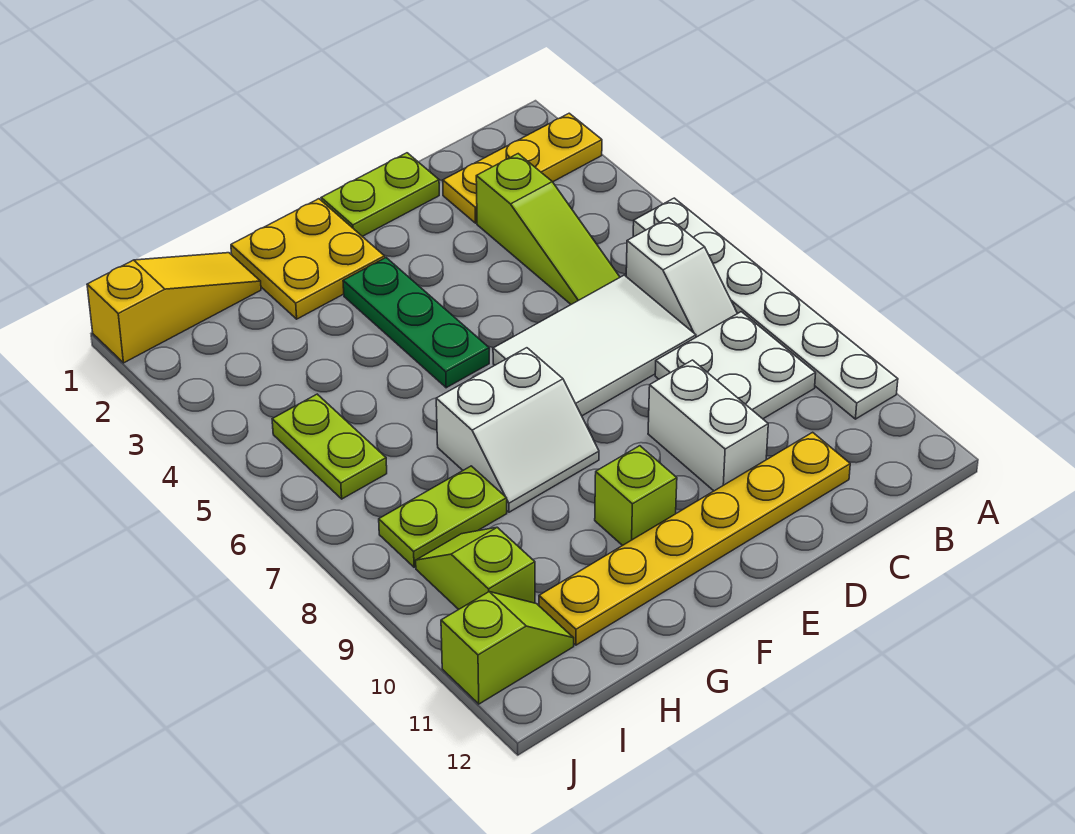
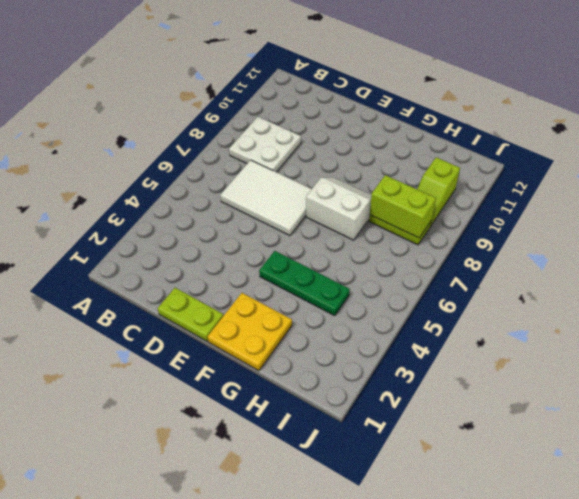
green 1x3 plate [259,251,350,316] -> green 1x3 plate turned to [343,258,489,388]
lime 1x2 brick [370,175,436,238] -> none
none -> yellow 1x3 plate [443,113,602,223]
none -> white 1x6 plate [633,198,898,419]
none -> white 1x2 slope [626,218,737,337]

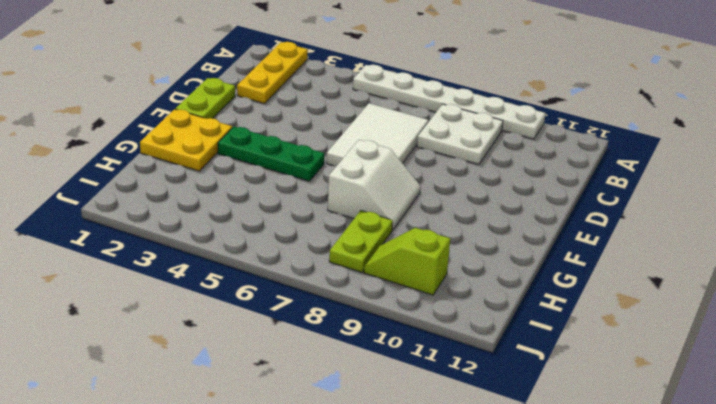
none -> white 1x2 slope [626,218,737,337]
none -> lime 1x3 slope [476,154,620,304]
none -> yellow 1x6 plate [539,432,850,645]

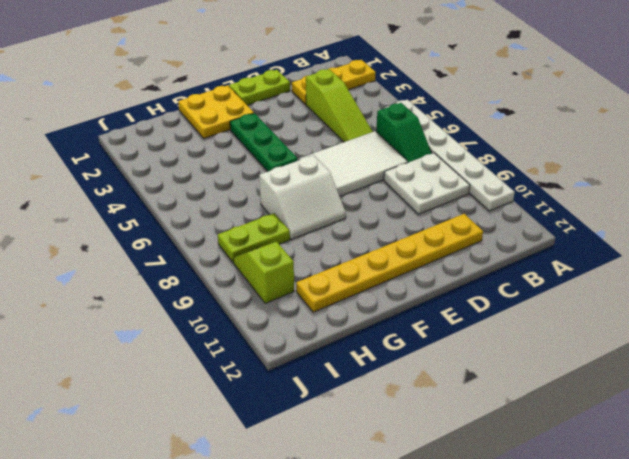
green 1x2 slope [376,103,432,162] -> white 1x2 slope [626,218,737,337]
none -> white 1x2 brick [648,360,768,491]
none -> lime 1x1 brick [595,446,677,546]
none -> yellow 1x3 slope [87,253,261,363]

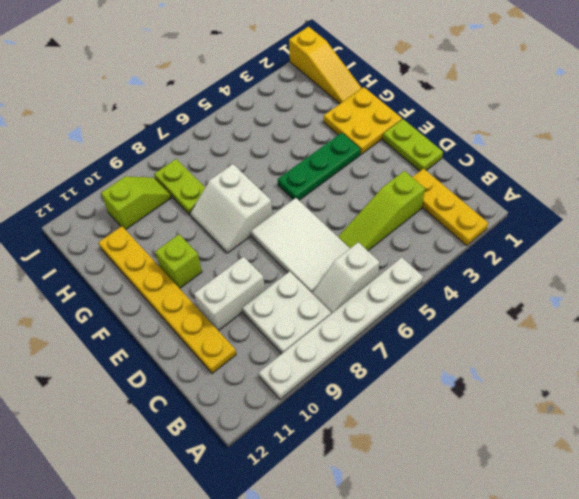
none -> lime 1x2 plate [272,394,387,499]
none -> lime 1x2 slope [441,592,574,704]

